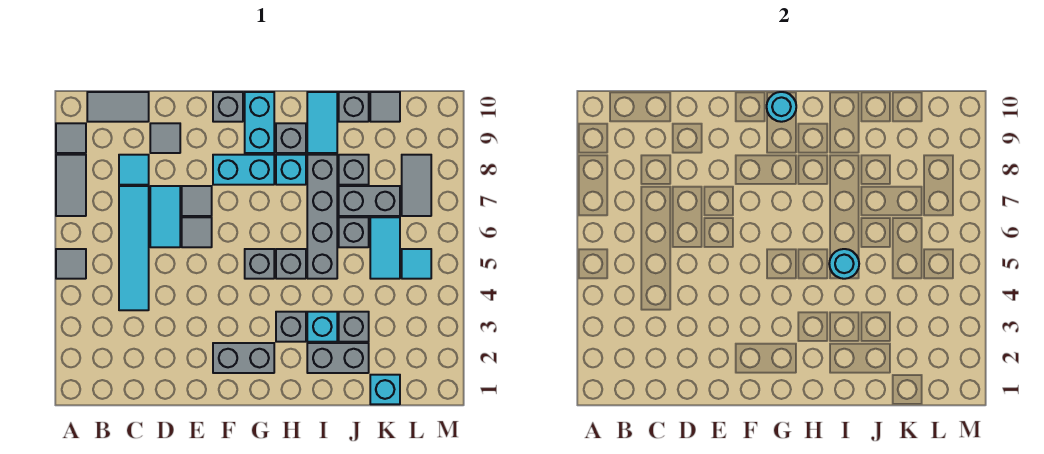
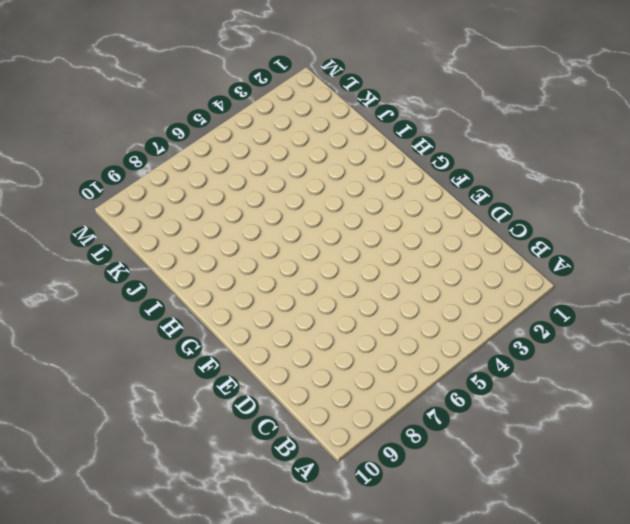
none -> grey 1x1 tile [56,249,86,279]
none -> grey 1x2 tile [56,155,86,216]
none -> grey 1x1 tile [56,123,86,153]
none -> grey 1x2 tile [87,92,149,122]

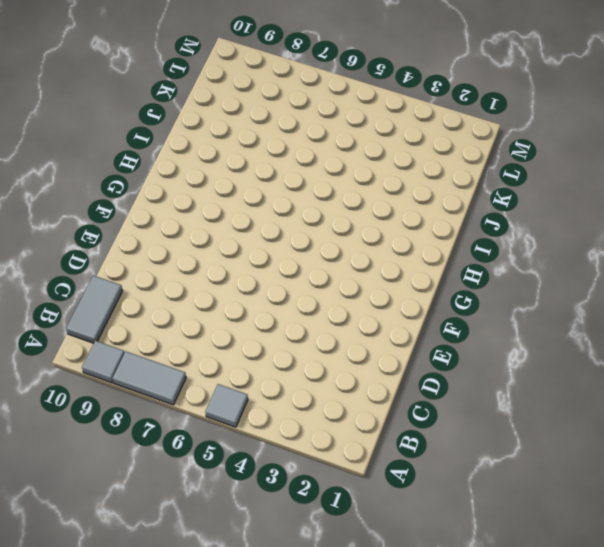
none -> cyan 1x4 tile [119,186,149,310]
none -> cyan 1x1 tile [119,155,149,185]
none -> cyan 1x2 tile [150,186,180,247]
none -> grey 1x1 tile [150,123,180,153]

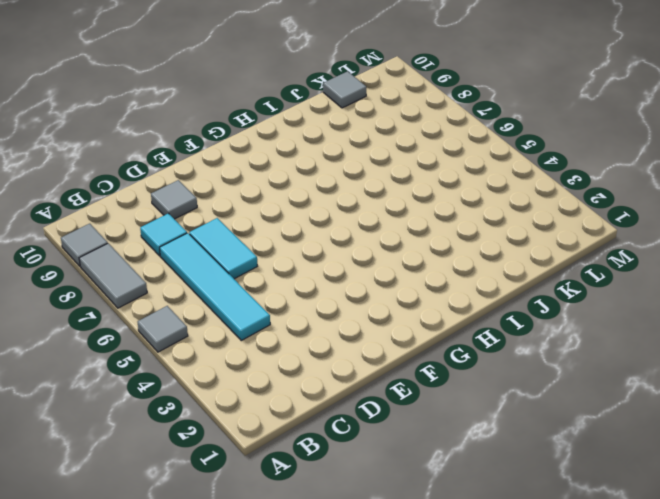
none -> grey 1x2 tile [87,92,149,122]
none -> grey 1x1 tile [182,217,212,247]
none -> grey 1x1 tile [182,186,212,216]
none -> grey 1x2 brick [213,343,274,373]

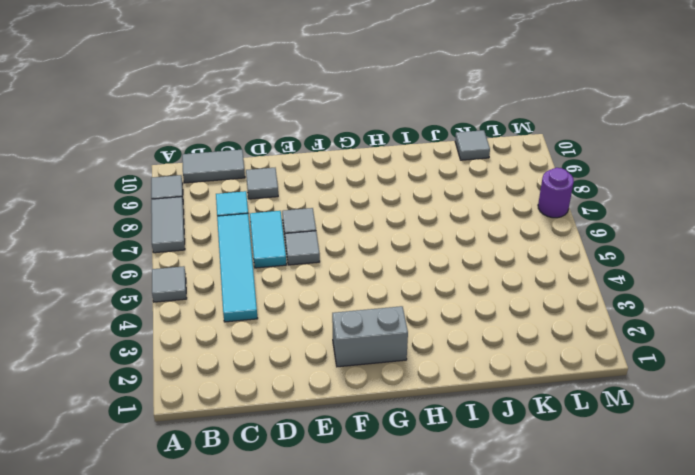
purple 1x1 round brick [538,168,574,218] -> none
none -> cyan 1x2 brick [213,155,274,185]
none -> grey 1x1 brick [213,92,243,122]
none -> grey 1x1 brick [245,249,274,279]
none -> cyan 1x2 brick [245,92,274,153]

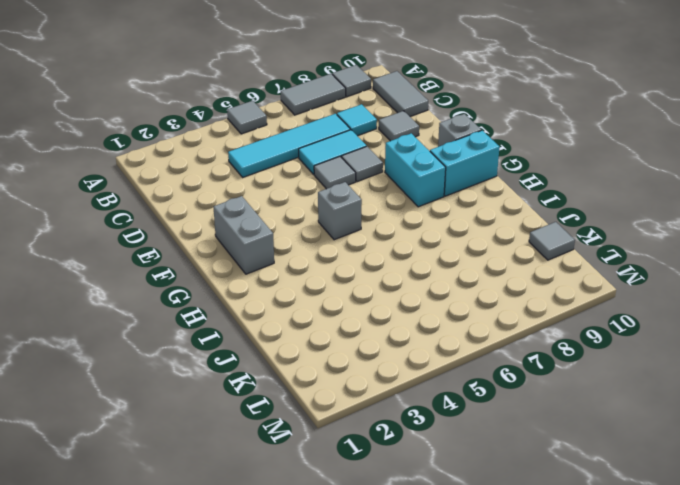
none -> grey 1x1 brick [276,312,306,342]
none -> grey 1x1 brick [276,249,306,279]
none -> cyan 1x1 brick [276,155,306,185]
none -> grey 1x1 brick [276,123,306,153]

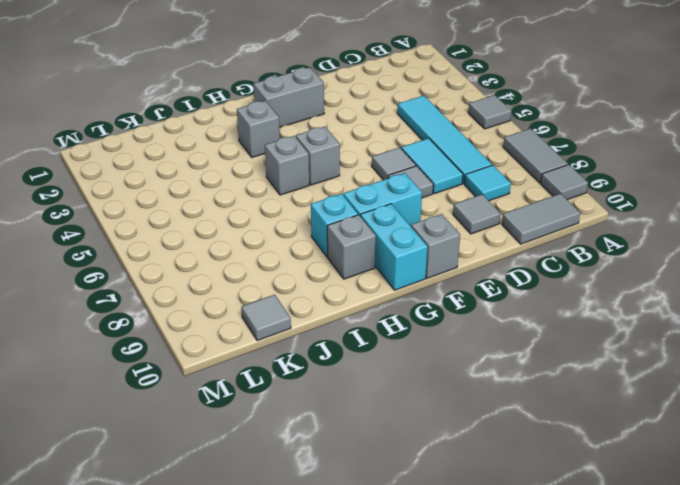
none -> grey 1x2 brick [307,343,369,373]
none -> cyan 1x1 brick [307,312,337,342]
none -> grey 1x4 brick [307,155,337,279]
none -> cyan 1x2 tile [307,92,337,153]

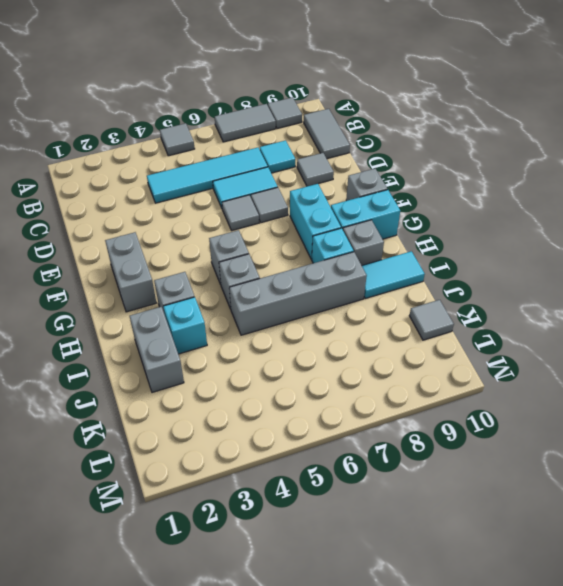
none -> grey 1x1 brick [339,312,369,342]
none -> grey 1x1 brick [339,217,369,247]
none -> grey 1x2 brick [339,186,400,216]
none -> grey 1x1 brick [339,155,369,185]

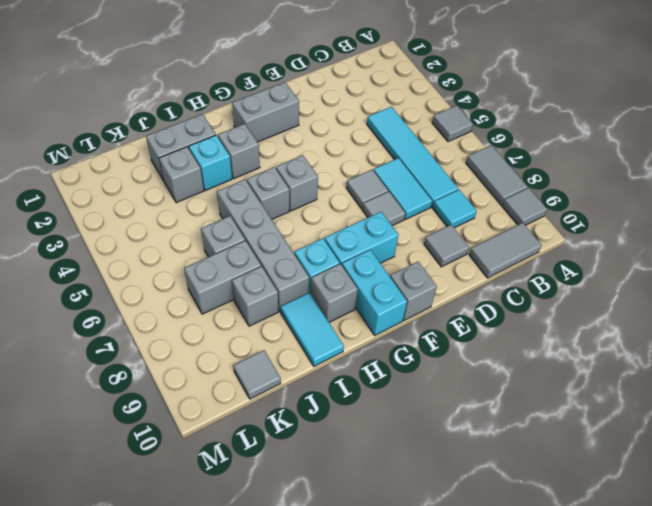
none -> grey 1x1 brick [339,92,369,122]
none -> cyan 1x1 brick [370,375,400,404]
none -> cyan 1x2 tile [370,217,400,279]
none -> cyan 1x1 tile [402,249,431,279]

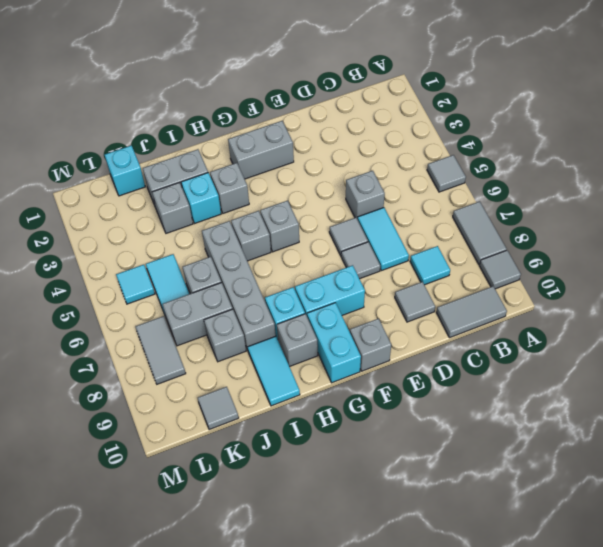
grey 1x1 brick [346,171,385,219] -> grey 1x1 brick moved to [339,92,369,122]
none -> cyan 1x4 tile [119,186,149,310]
none -> cyan 1x1 round brick [767,92,796,122]
none -> cyan 1x1 round brick [829,249,859,279]

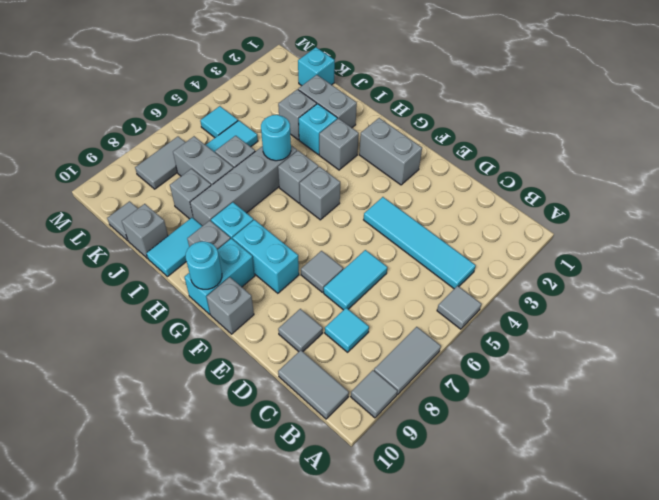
cyan 1x4 tile [364,197,476,289] -> cyan 1x4 tile turned to [119,186,149,310]
none -> grey 1x1 tile [182,217,212,247]

